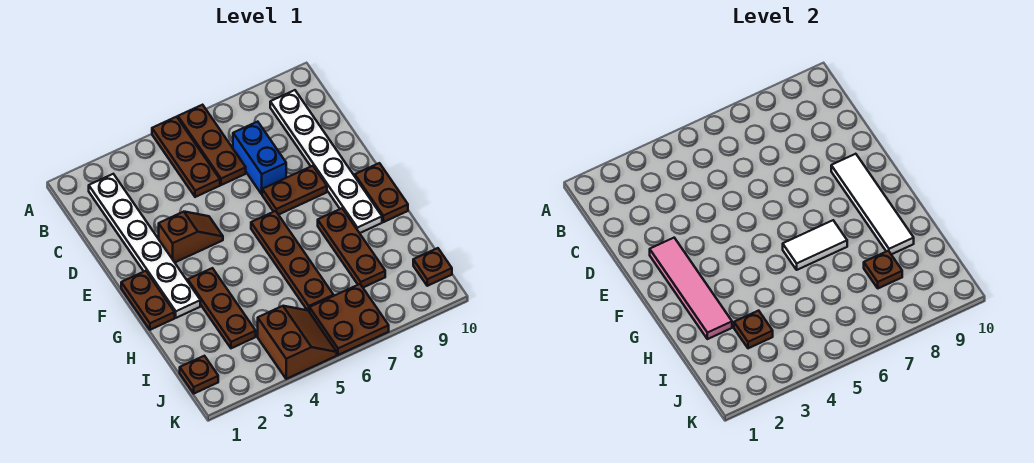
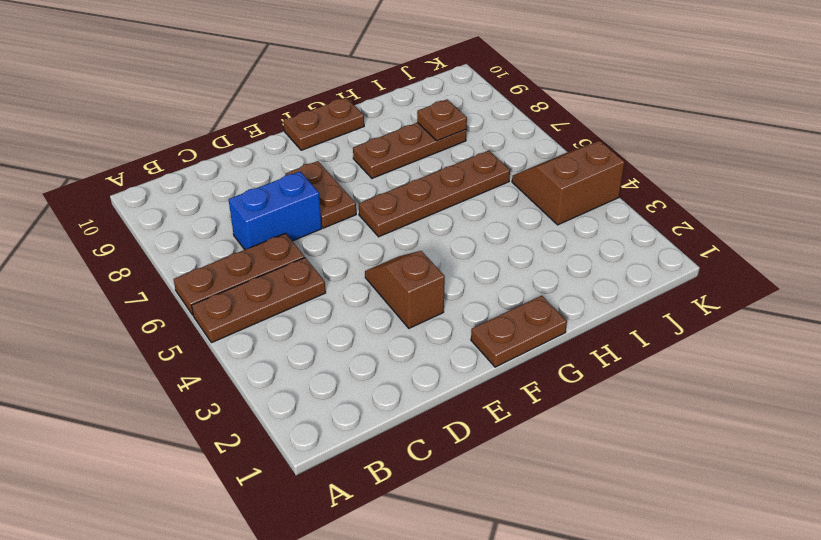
none -> white 1x6 plate [89,174,200,318]
none -> white 1x6 plate [270,90,382,233]
none -> brown 1x3 plate [188,268,256,348]

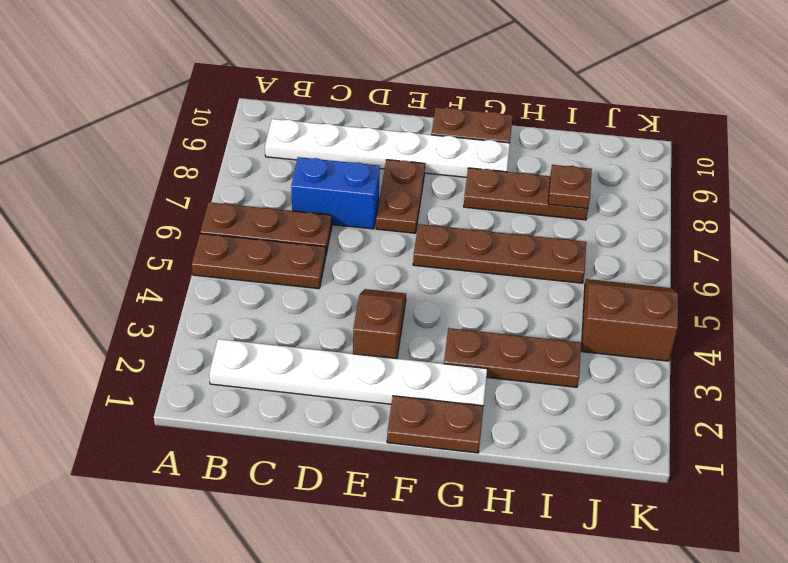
none -> brown 1x1 plate [180,356,218,393]
none -> brown 2x2 plate [310,284,389,355]
none -> brown 1x1 plate [413,248,452,286]

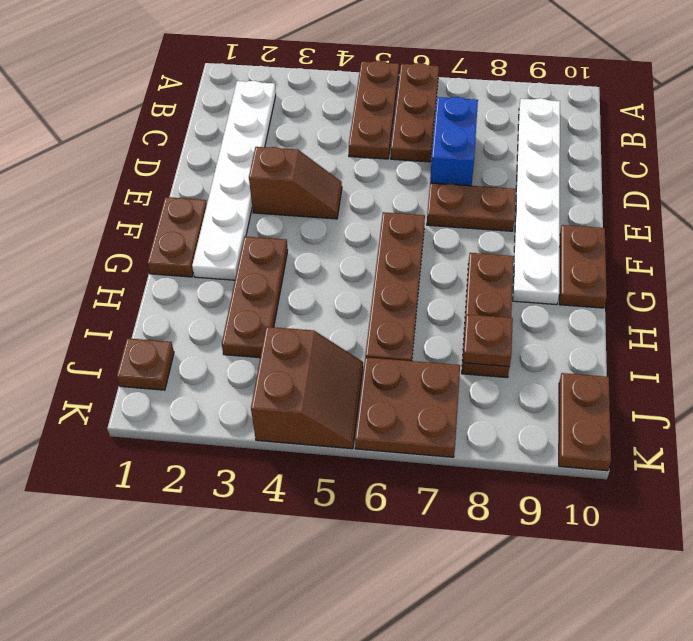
brown 1x2 plate [559,373,611,471] -> brown 1x1 plate [413,248,452,286]
none -> pink 1x4 tile [650,238,732,339]
none -> white 1x4 tile [831,154,914,254]
none -> white 1x2 tile [783,220,847,270]

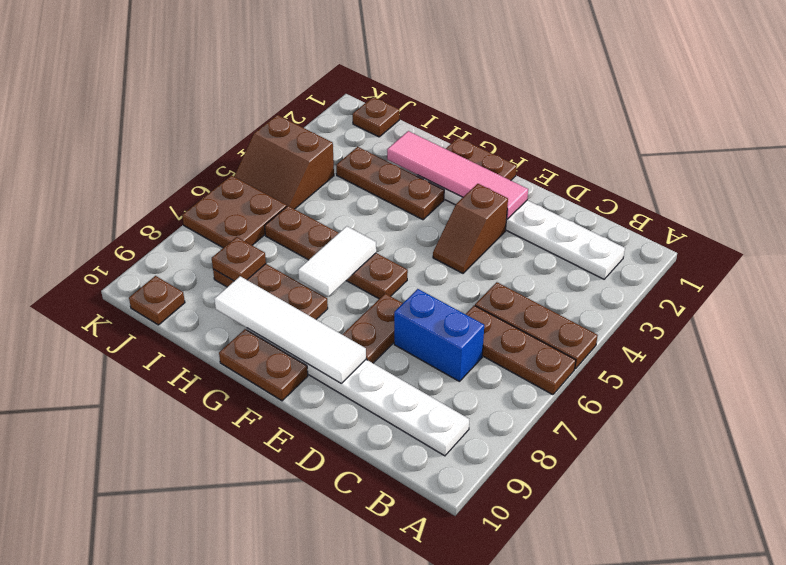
none -> brown 1x1 plate [734,311,773,348]

